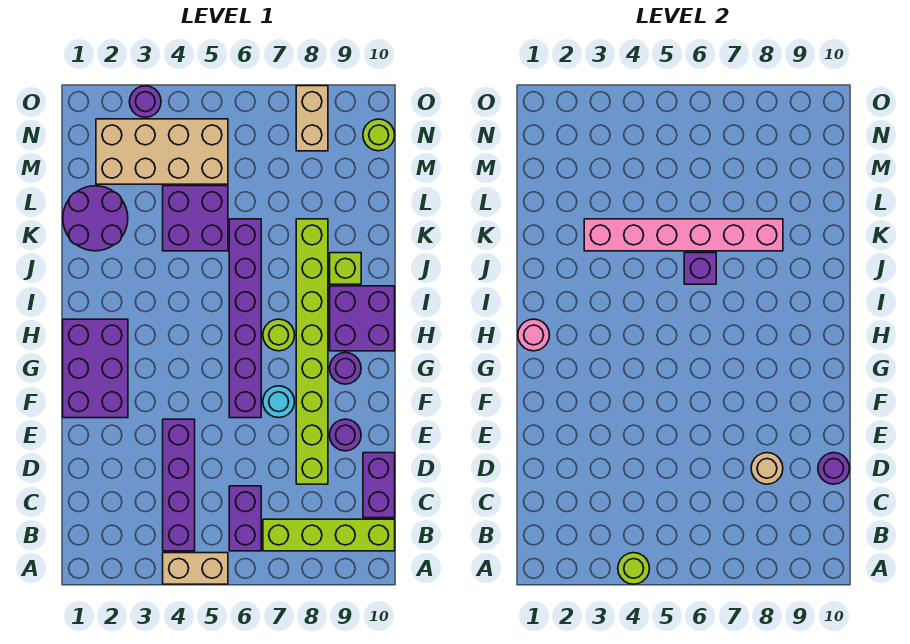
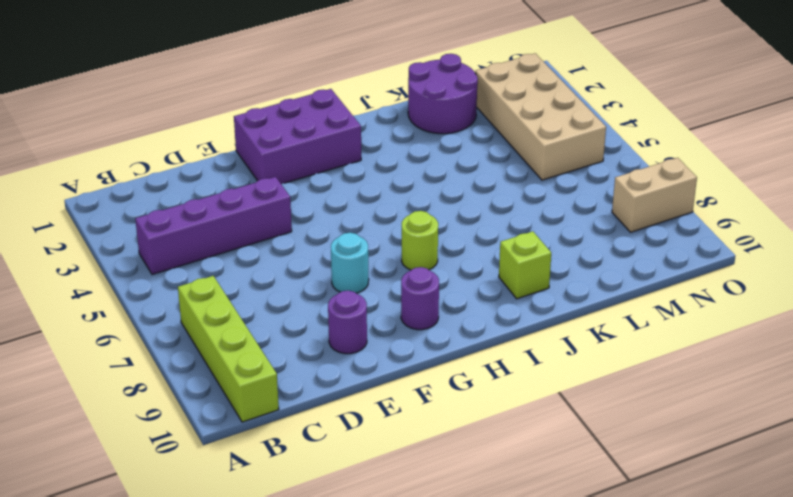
none -> tan 1x2 brick [163,553,228,584]
none -> purple 1x2 brick [229,486,261,551]
none -> purple 1x2 brick [363,453,395,518]

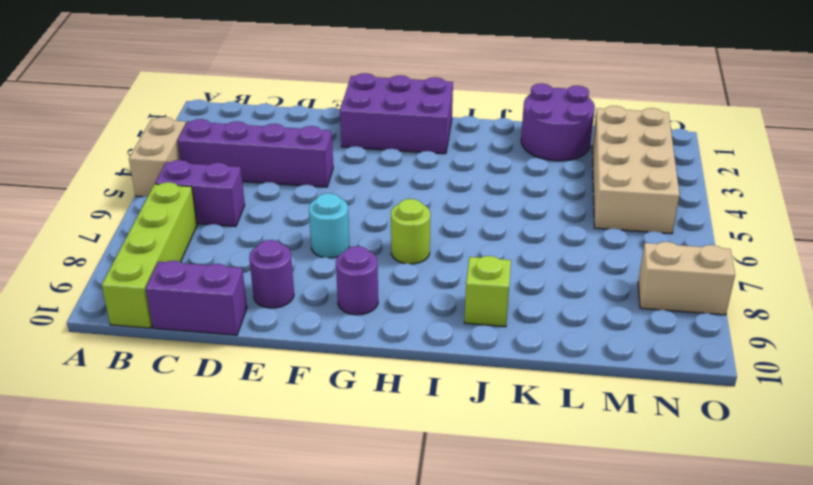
none -> lime 1x8 brick [296,219,328,484]
none -> purple 1x6 brick [229,219,261,418]
none -> purple 2x2 brick [330,286,395,351]

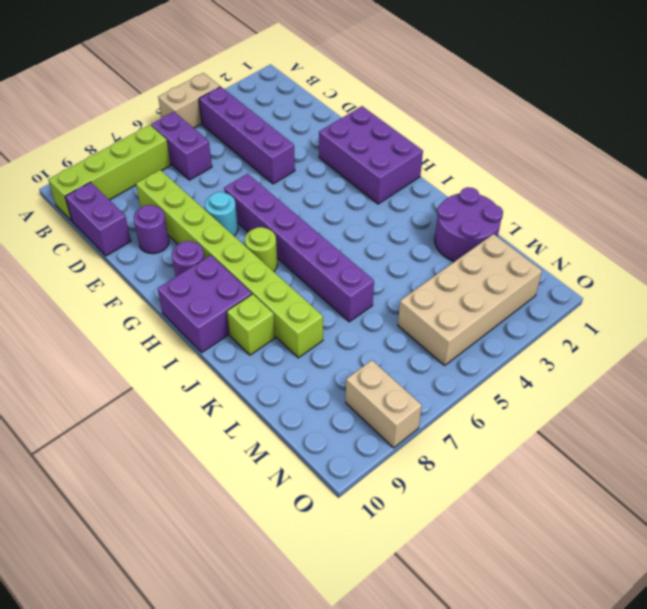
none -> purple 2x2 brick [163,186,228,251]
none -> lime 1x1 round brick [363,119,395,151]
none -> purple 1x1 round brick [129,86,161,118]

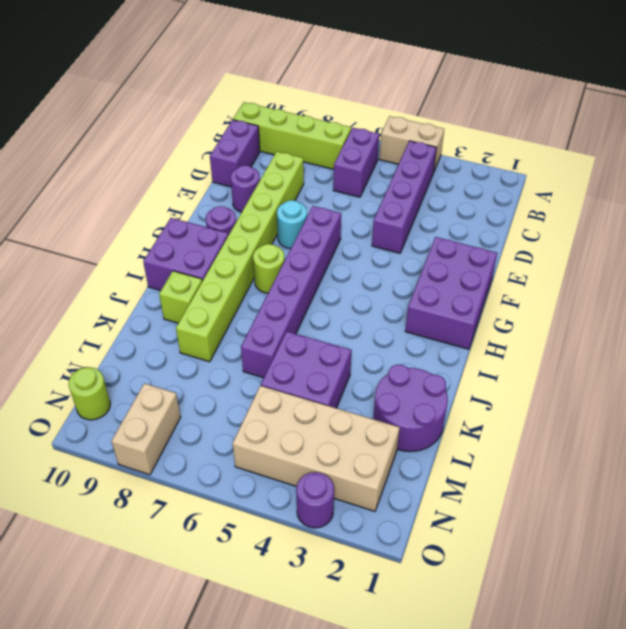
none -> lime 1x1 round brick [618,553,650,584]
none -> tan 1x1 round brick [751,453,783,484]
none -> purple 1x1 round brick [818,453,850,484]

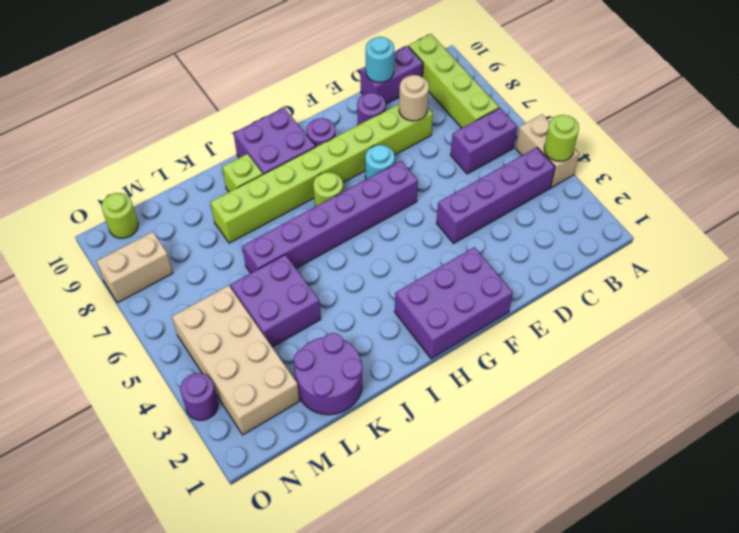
cyan 1x1 round brick [366,37,394,83] -> purple 1x1 round brick [818,453,850,484]
none -> pink 1x1 round brick [518,319,549,351]
none -> purple 1x1 brick [684,253,716,284]
none -> pink 1x6 brick [584,219,783,251]

